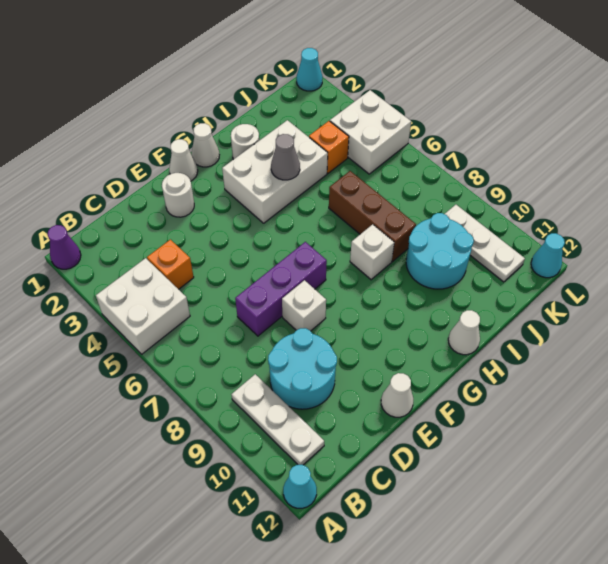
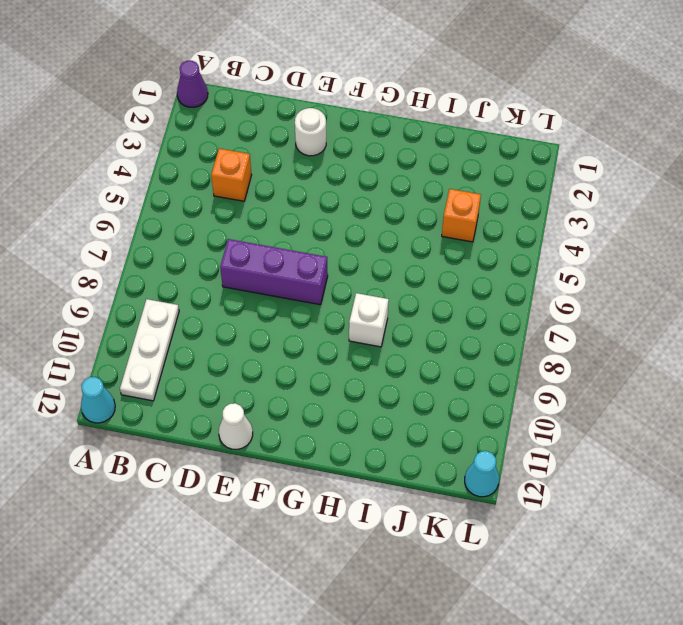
none -> white 2x2 brick [96,258,190,354]
none -> cyan 2x2 round brick [268,328,337,409]
none -> white 1x1 brick [282,280,326,331]

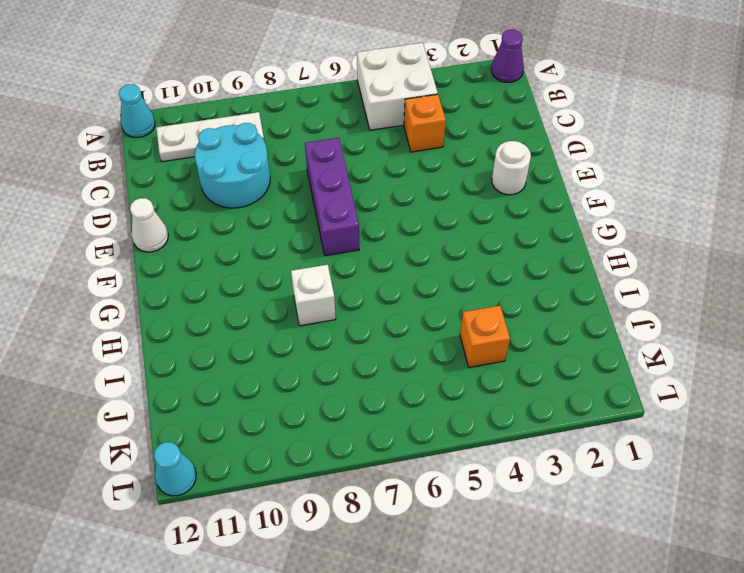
none -> white 1x1 brick [282,280,326,331]
none -> white 1x1 cone [169,139,198,181]
none -> white 1x1 cone [192,123,219,167]

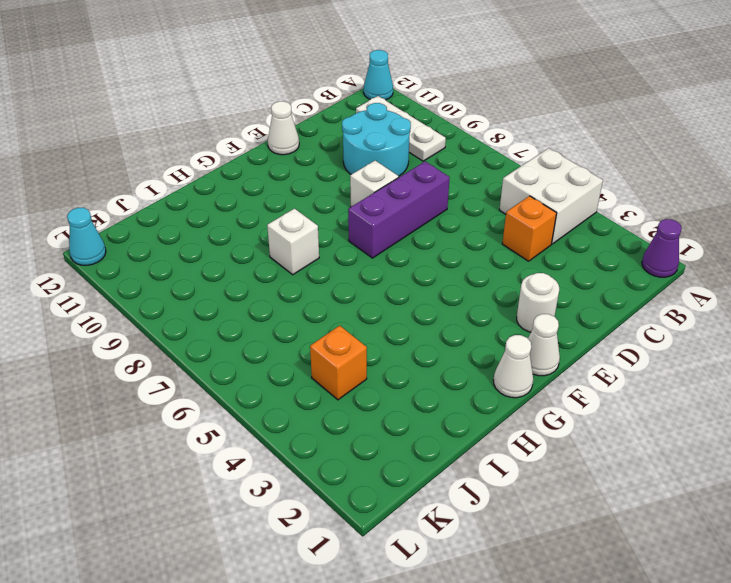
none -> white 2x3 brick [222,120,328,223]
none -> white 1x1 round brick [231,124,259,159]
none -> white 1x1 cone [448,310,480,355]

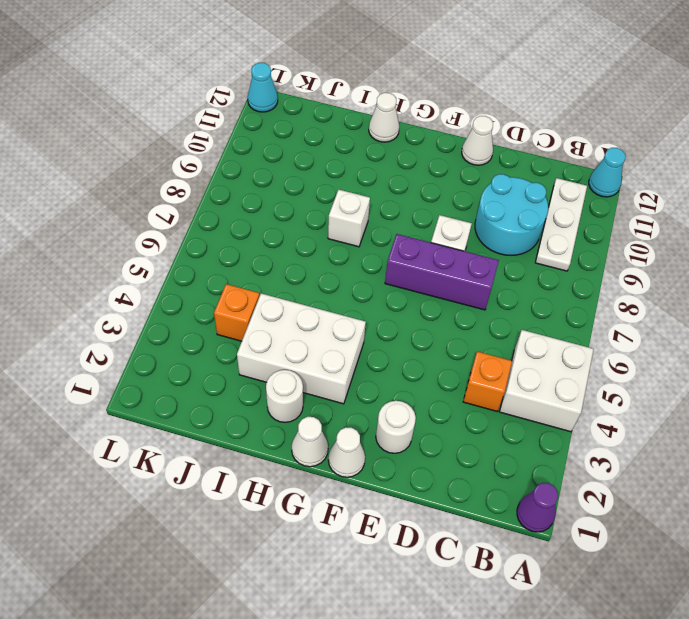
none -> brown 1x3 brick [329,171,416,261]
none -> cyan 2x2 round brick [406,213,474,289]
none -> white 2x2 brick [330,90,411,174]

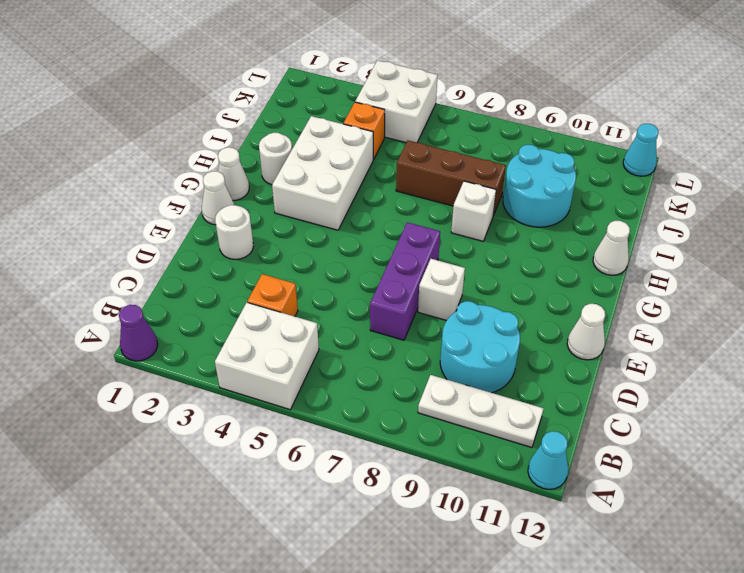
none -> white 1x3 plate [445,205,525,282]
none -> cyan 1x1 cone [297,48,323,91]
none -> grey 1x1 cone [271,134,300,180]

